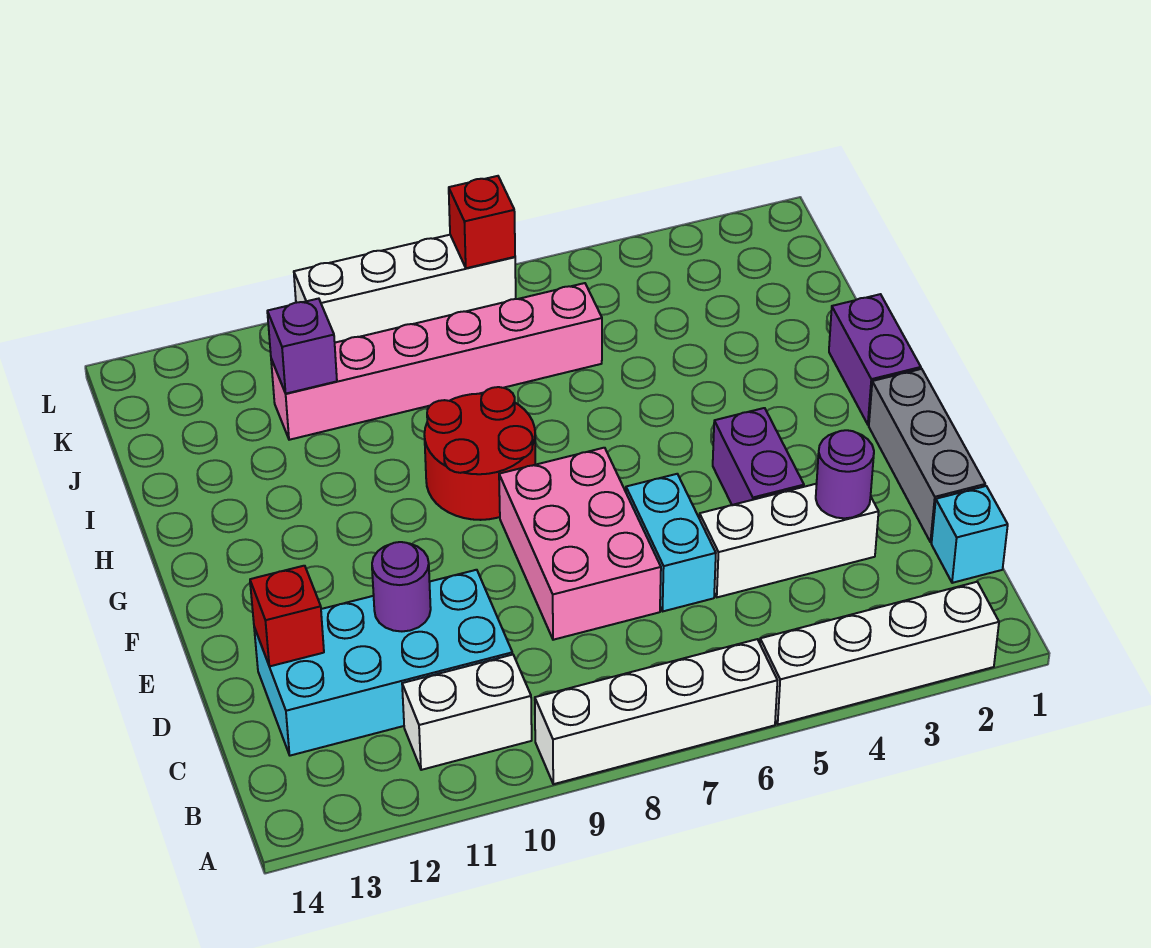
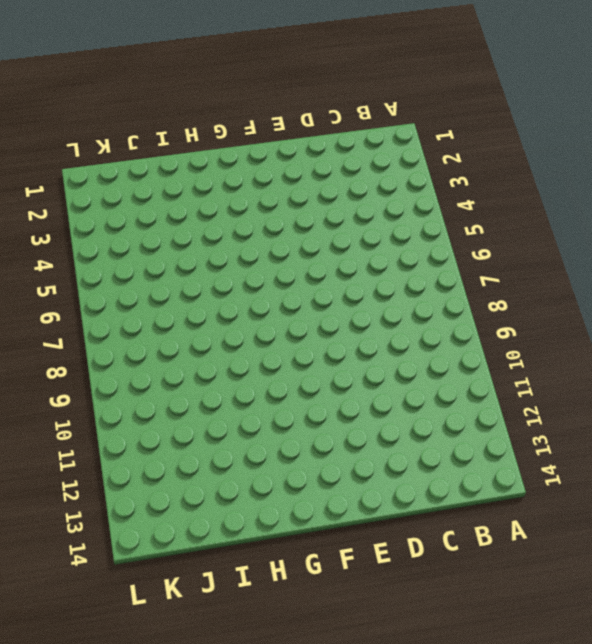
none -> white 1x4 brick [760,582,999,724]
none -> white 1x4 brick [535,639,777,784]
none -> white 1x2 brick [402,655,532,770]

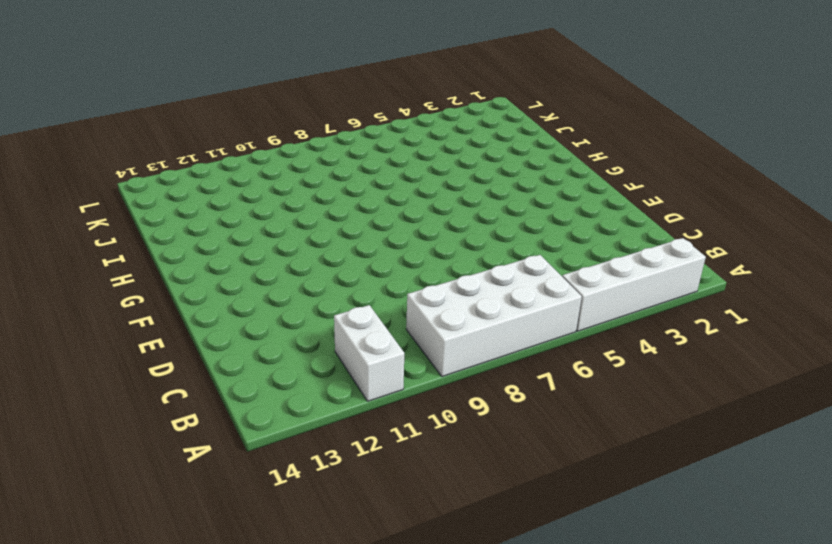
white 2x4 brick [406,255,582,377] -> white 1x4 brick [535,639,777,784]
white 1x2 brick [334,305,404,401] -> white 1x2 brick turned to [402,655,532,770]
none -> cyan 1x1 brick [932,486,1008,583]
none -> cyan 2x4 brick [254,570,512,756]
none -> grey 1x3 brick [869,369,985,542]

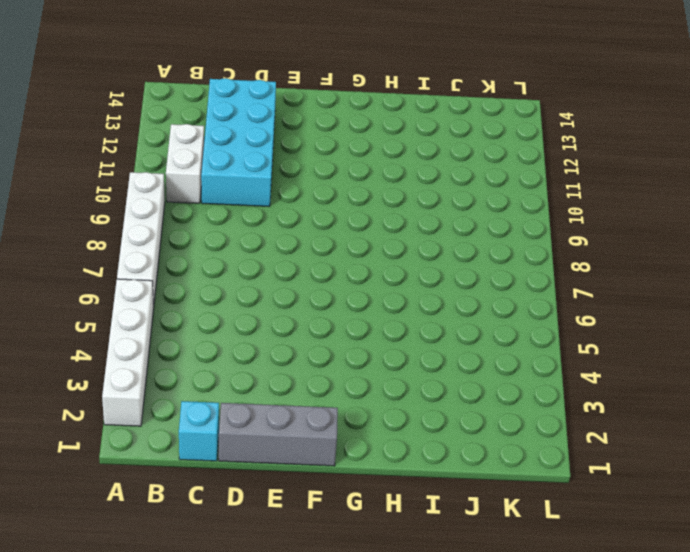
none -> white 1x3 brick [699,484,879,597]
none -> cyan 1x2 brick [626,474,716,611]
none -> pink 2x3 brick [499,448,661,640]

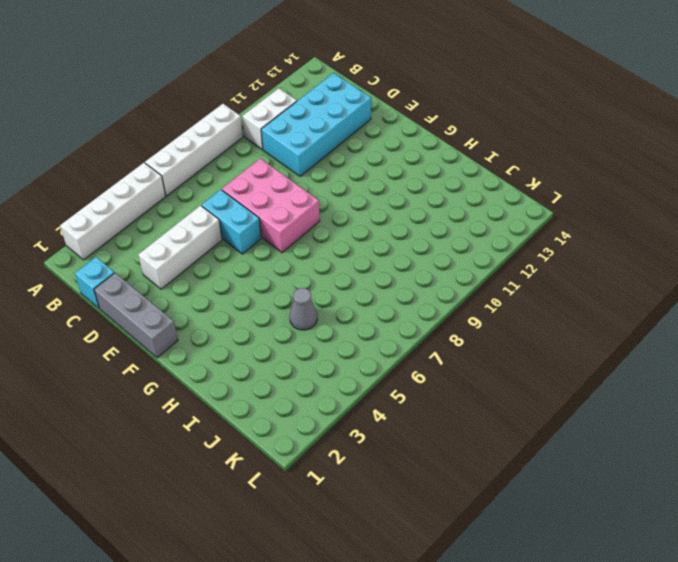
grey 1x1 cone [290,288,317,330] -> none
none -> purple 1x2 brick [713,408,804,505]
none -> purple 1x2 brick [829,294,921,425]
none -> red 2x2 round brick [424,387,536,520]

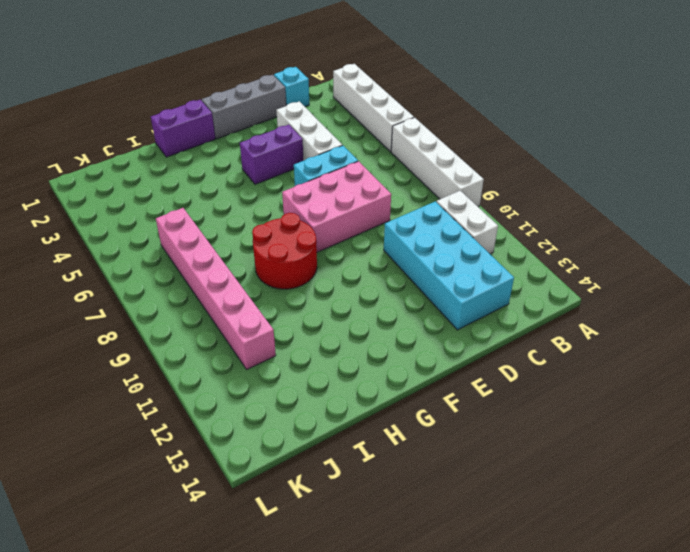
none -> white 1x4 brick [294,235,516,343]
none -> purple 1x1 round brick [816,430,874,518]
none -> purple 1x1 round brick [372,542,431,631]

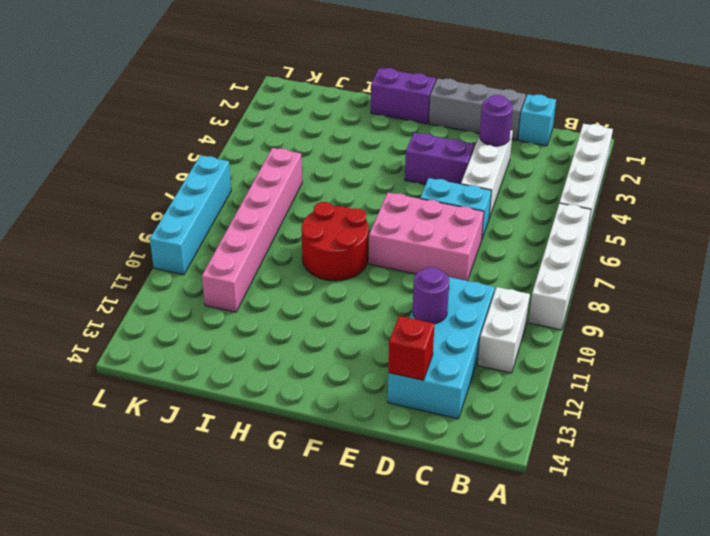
cyan 1x4 brick [150,156,231,275] -> white 1x4 brick [294,235,516,343]
none -> purple 1x1 brick [267,299,337,394]
none -> red 1x1 brick [449,176,515,268]

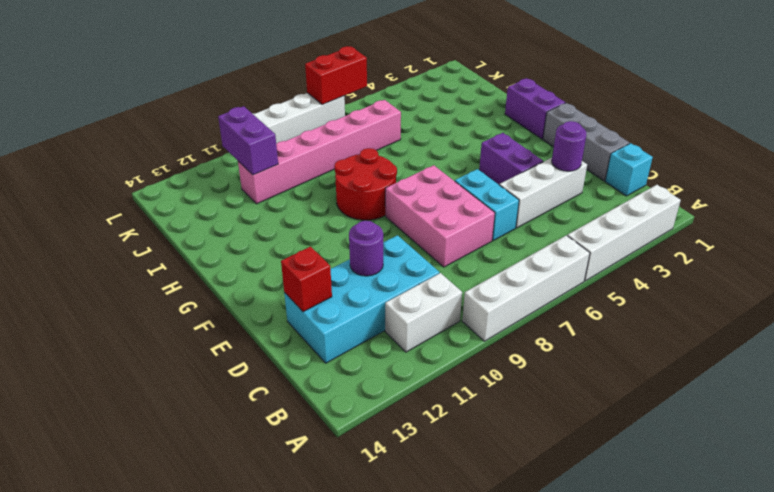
purple 1x2 brick [218,106,278,175] -> purple 1x1 brick [267,299,337,394]
red 1x2 brick [305,46,367,105] -> red 1x1 brick [449,176,515,268]

